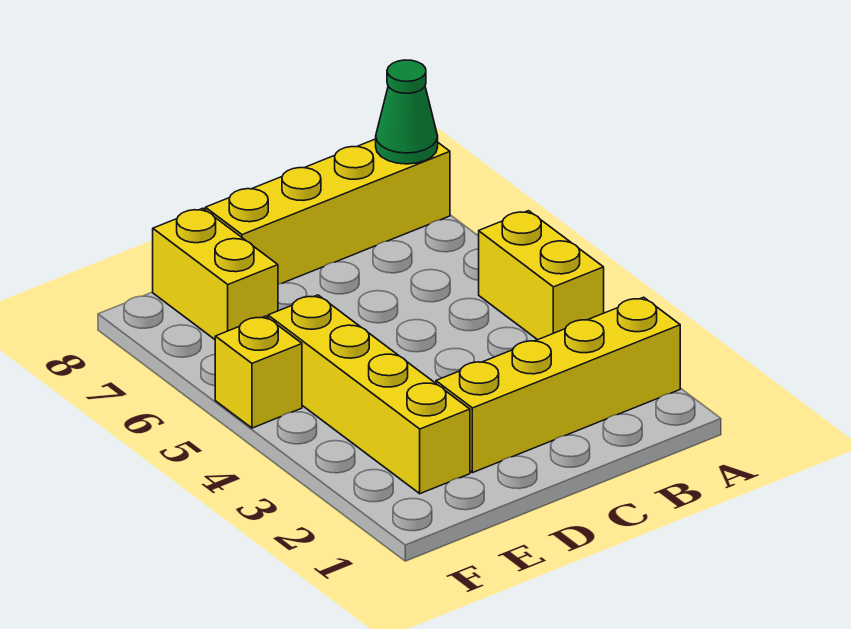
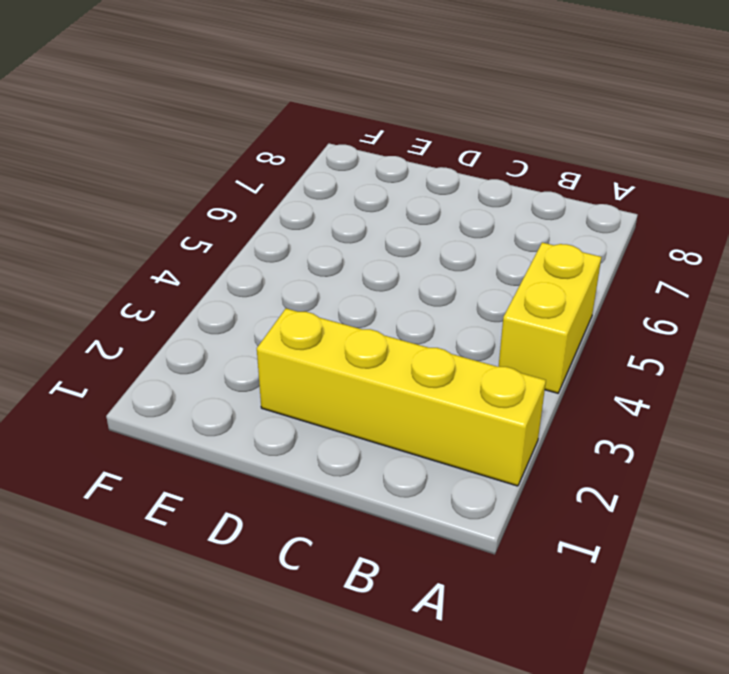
none -> yellow 1x4 brick [205,139,450,284]
none -> yellow 1x4 brick [268,295,470,494]

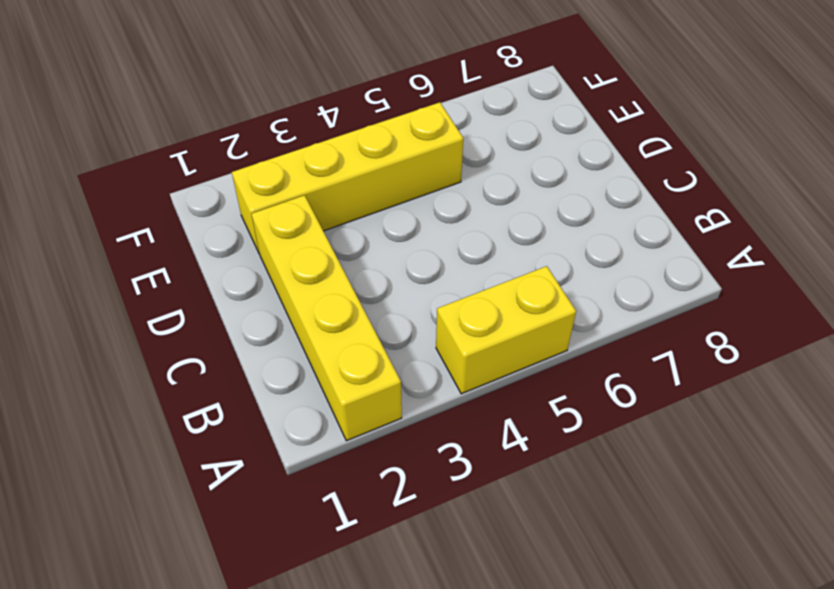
none -> yellow 1x4 brick [205,139,450,284]
none -> yellow 1x2 brick [153,208,278,339]

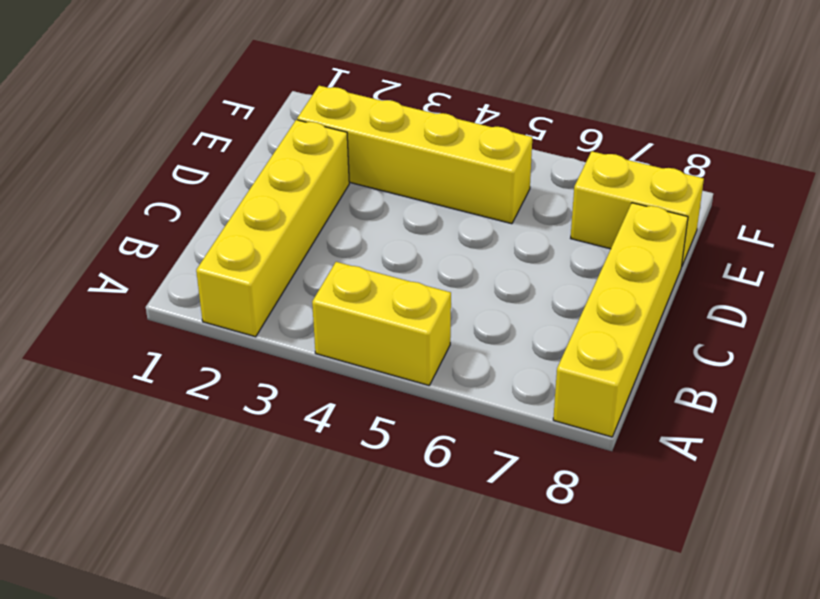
none -> yellow 1x1 brick [215,316,302,428]
none -> green 1x1 cone [376,60,438,164]

